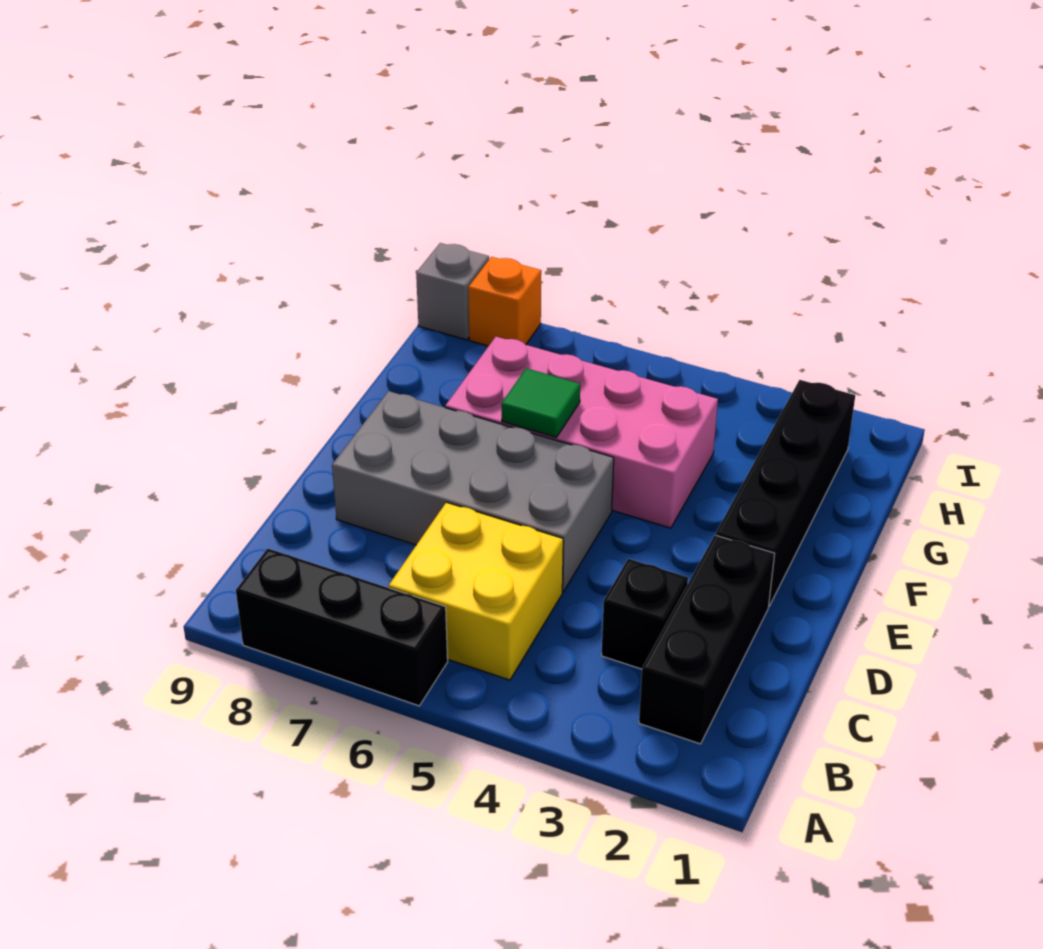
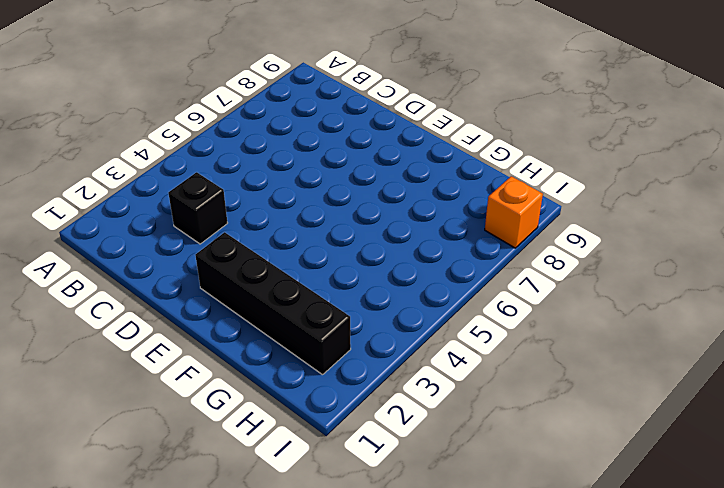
none -> black 1x3 brick [236,549,448,706]
none -> black 1x3 brick [639,535,775,744]

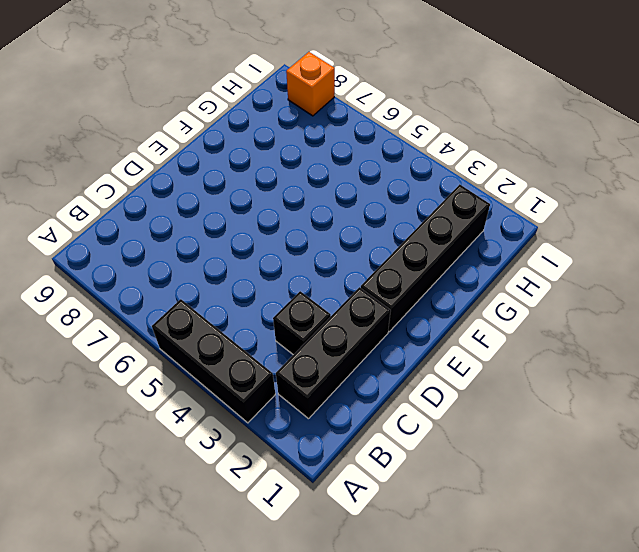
black 1x3 brick [152,299,275,423] -> black 1x3 brick moved to [236,549,448,706]
none -> yellow 2x2 brick [389,502,563,680]
none -> grey 2x4 brick [332,391,614,592]

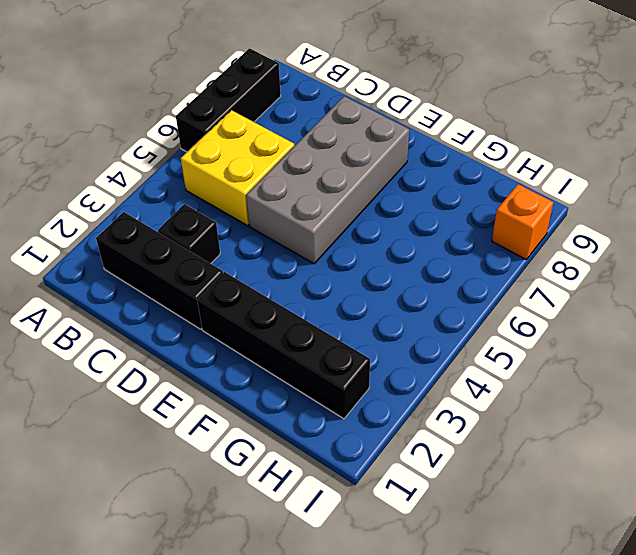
none -> pink 2x4 brick [445,337,718,528]
none -> grey 1x1 brick [416,243,489,340]

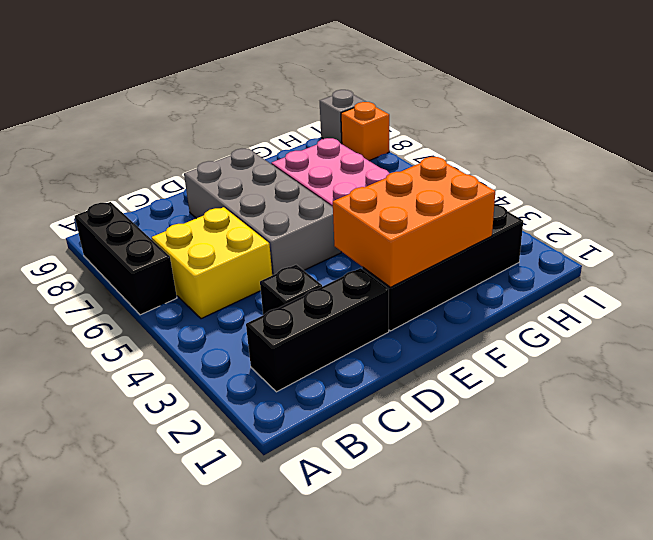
orange 2x3 brick [333,157,495,288] -> none
none -> green 1x1 tile [502,368,580,437]

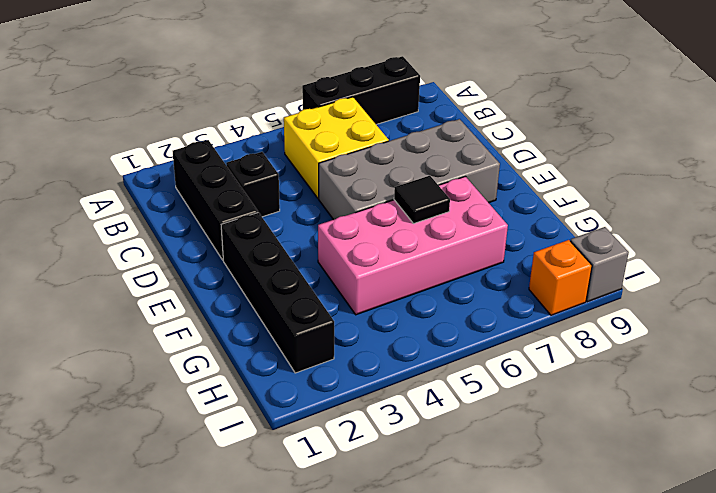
black 1x1 tile [394,176,450,223] -> green 1x1 tile [502,368,580,437]

